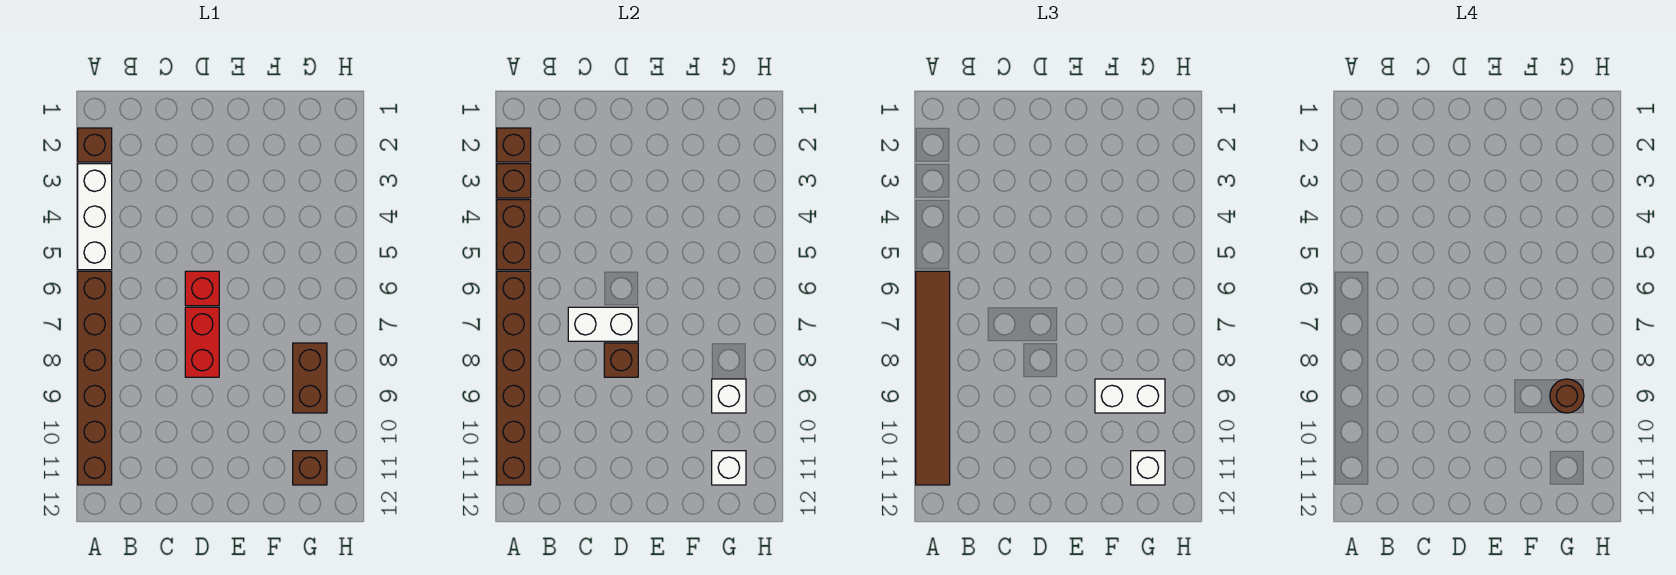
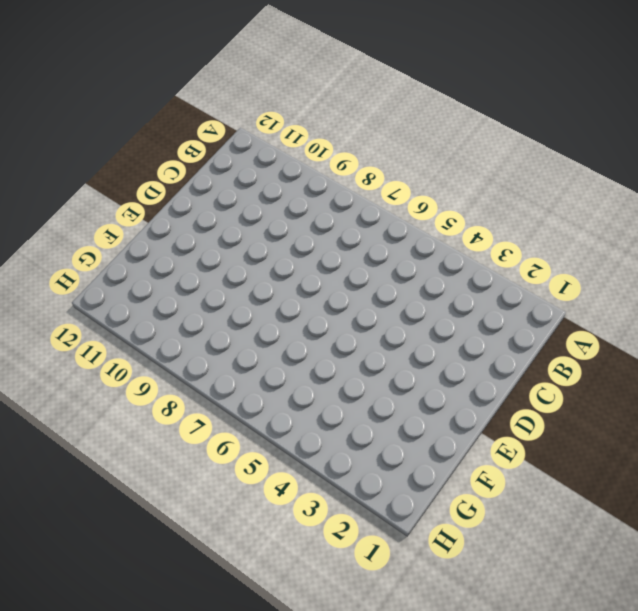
none -> brown 1x1 brick [78,128,112,162]
none -> white 1x3 brick [78,164,112,270]
none -> brown 1x6 brick [78,271,112,485]

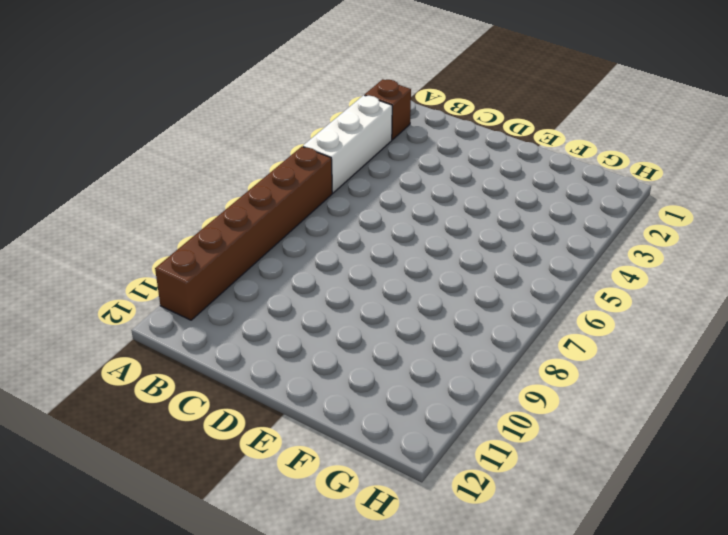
none -> red 1x1 brick [185,271,219,306]
none -> red 1x2 brick [185,307,219,377]
none -> brown 1x2 brick [293,343,327,413]

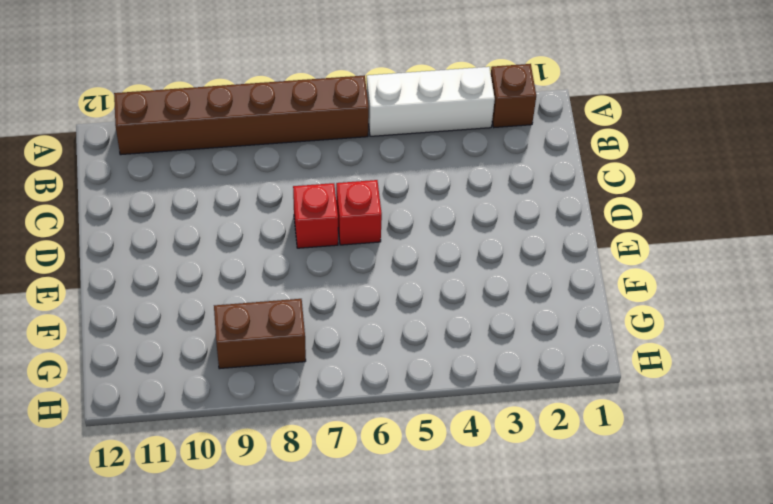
red 1x1 brick [293,183,338,248] -> red 1x2 brick [185,307,219,377]
none -> brown 1x1 brick [293,451,327,485]
none -> brown 1x1 brick [497,128,531,162]
none -> brown 1x1 brick [497,164,531,198]

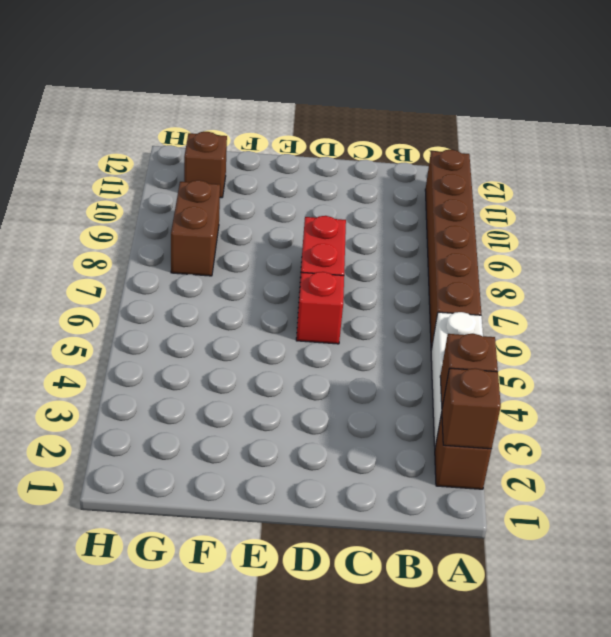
none -> brown 1x2 brick [497,200,531,270]
none -> brown 1x6 brick [497,271,531,485]
none -> white 1x2 brick [568,307,638,341]

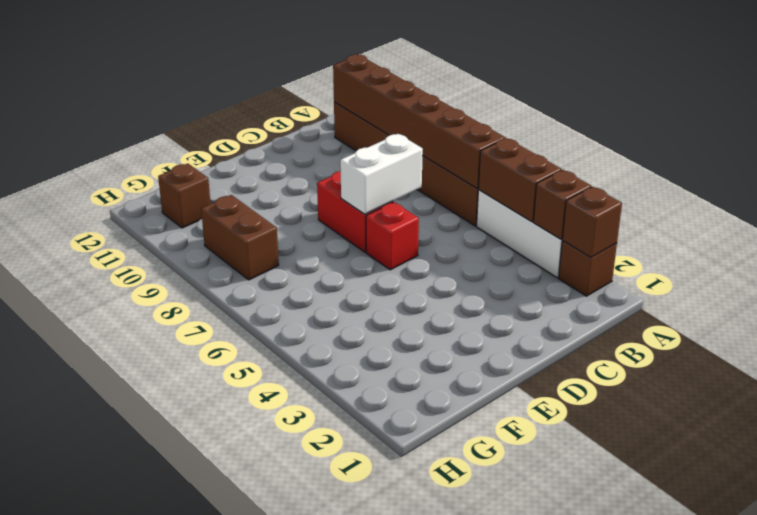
none -> brown 1x1 brick [604,343,638,377]
none -> white 1x1 brick [712,379,746,413]
none -> white 1x1 brick [712,451,746,485]

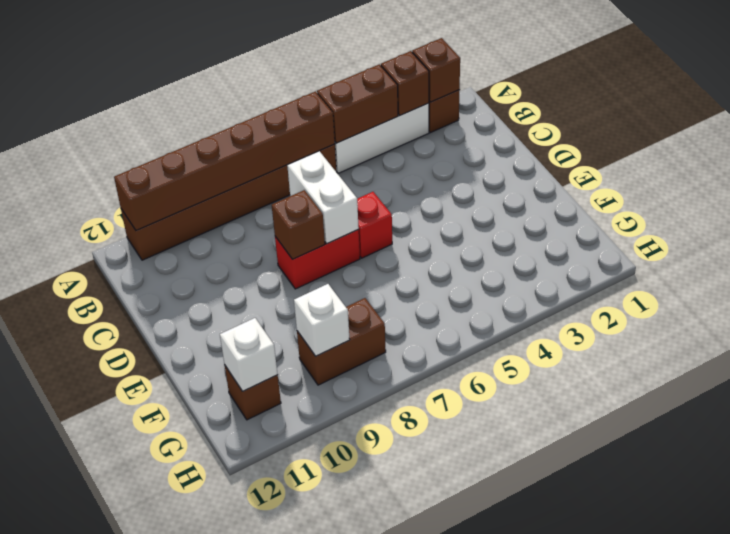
none -> brown 1x6 tile [916,271,950,485]
none -> white 1x2 brick [1095,379,1165,413]
none -> white 1x1 brick [1131,451,1165,485]

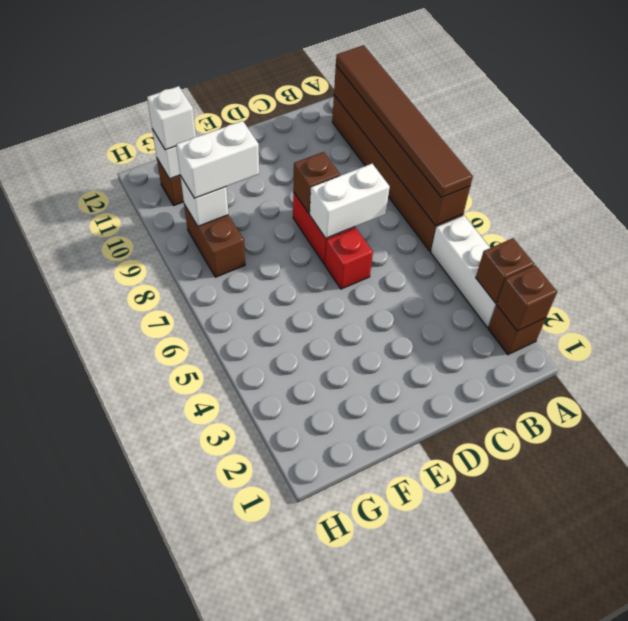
none -> brown 1x2 brick [497,200,531,270]
none -> brown 1x1 round brick [1550,379,1584,413]

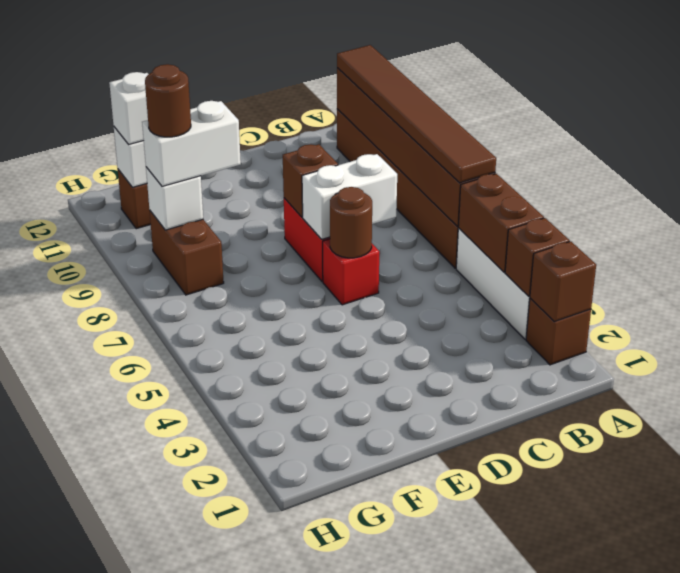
brown 1x1 round brick [330,187,372,258] -> none

